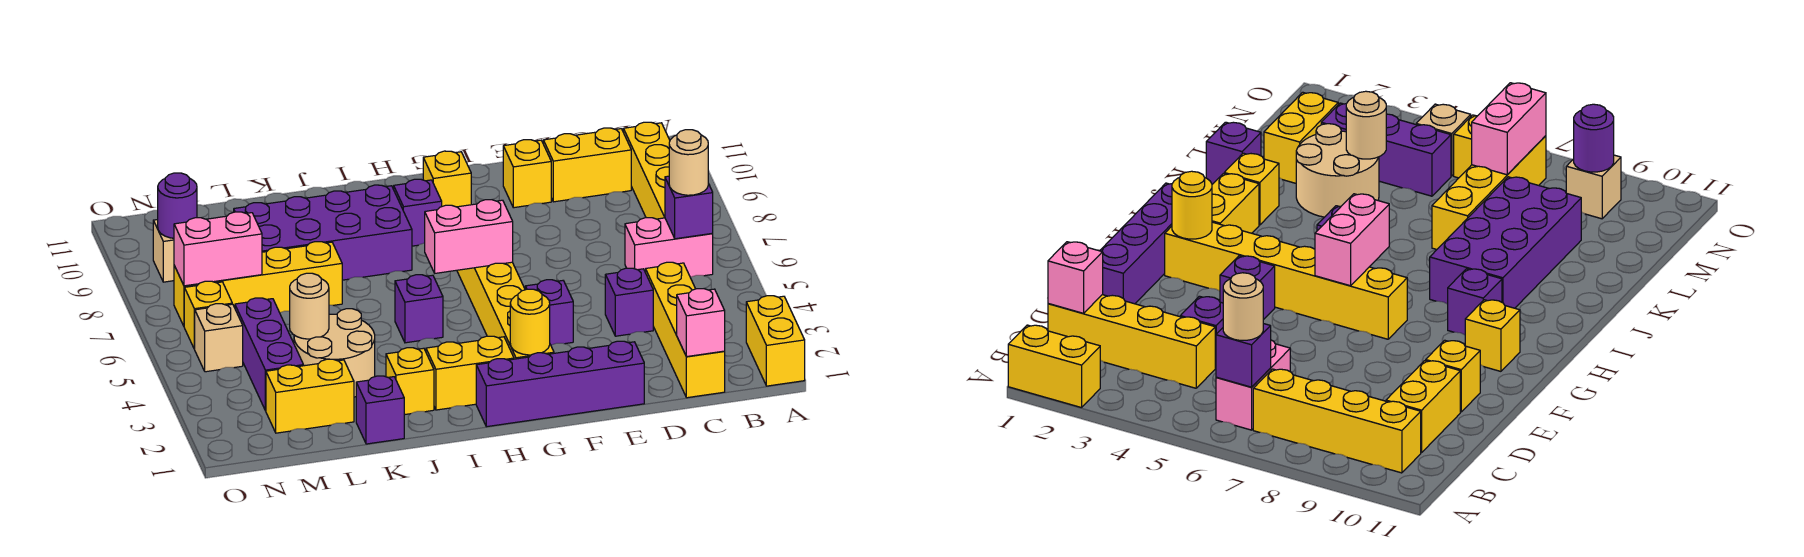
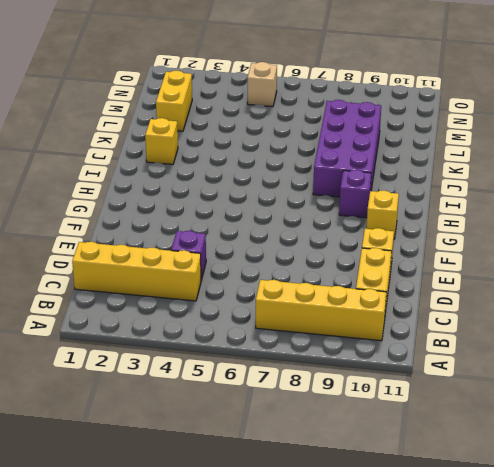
none -> yellow 1x2 brick [746,296,805,386]
none -> pink 1x2 brick [625,218,713,277]
none -> purple 1x4 brick [476,341,644,427]
none -> purple 1x1 brick [525,280,573,345]

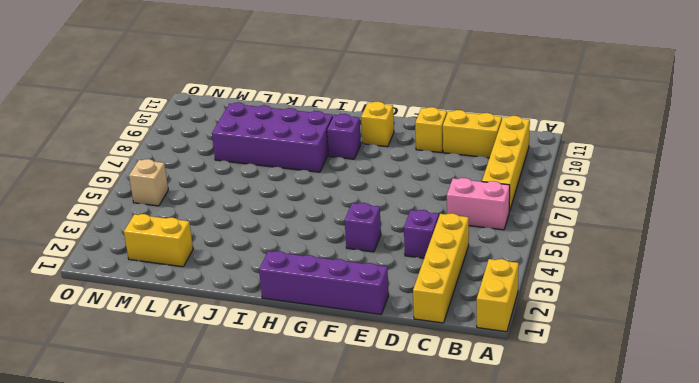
none -> yellow 1x6 brick [457,262,554,359]
none -> yellow 1x2 brick [426,336,514,410]
none -> purple 1x1 brick [395,275,443,343]
none -> yellow 1x1 brick [386,348,434,415]

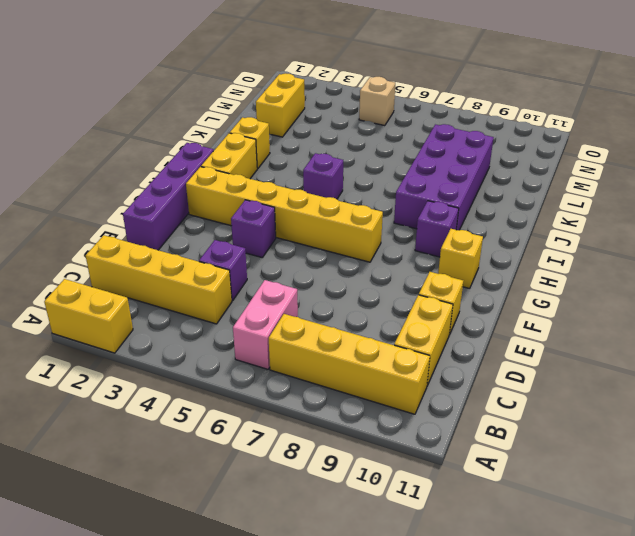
none -> purple 1x1 brick [356,376,404,444]
none -> tan 2x2 round brick [294,309,375,397]
none -> yellow 1x4 brick [174,242,342,326]
none -> purple 1x3 brick [235,298,304,411]

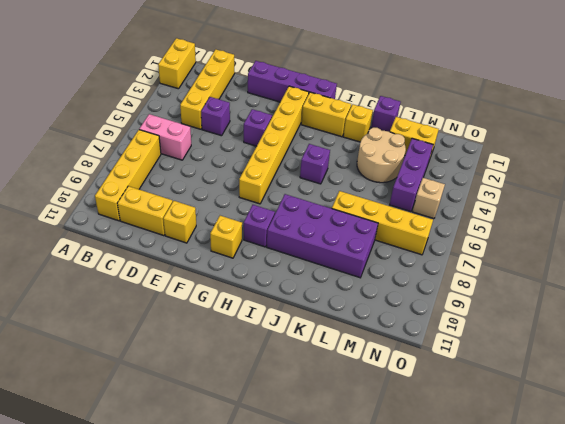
none -> yellow 1x1 brick [184,281,232,349]
none -> tan 1x1 brick [153,220,174,282]
none -> purple 1x1 brick [665,176,713,239]
none -> pink 1x1 brick [677,289,725,357]

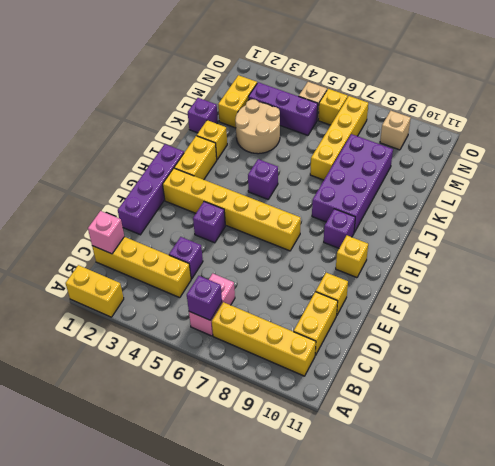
none -> yellow 1x1 round brick [510,289,550,355]
none -> pink 1x2 brick [425,200,513,273]
none -> tan 1x1 round brick [290,273,329,339]
none -> pink 1x2 brick [174,212,262,286]

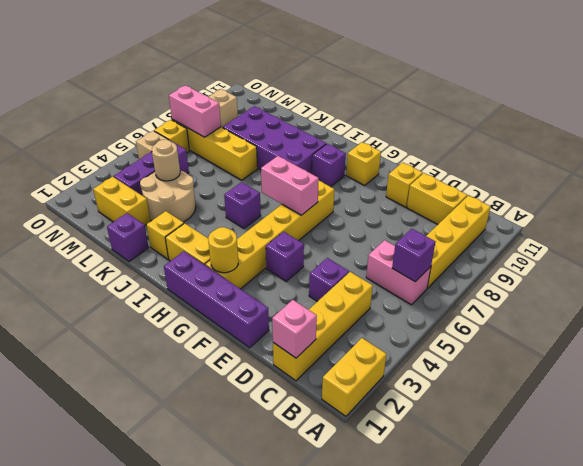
none -> purple 1x1 round brick [158,173,197,238]
none -> tan 1x1 round brick [669,130,708,195]

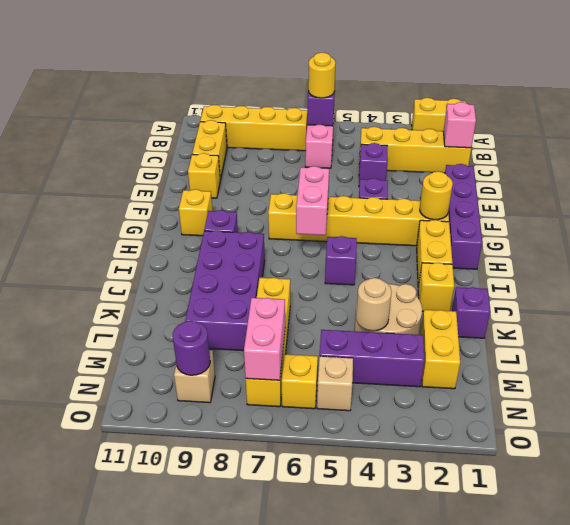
yellow 1x1 round brick [308,53,335,98] -> tan 1x1 round brick [669,130,708,195]

